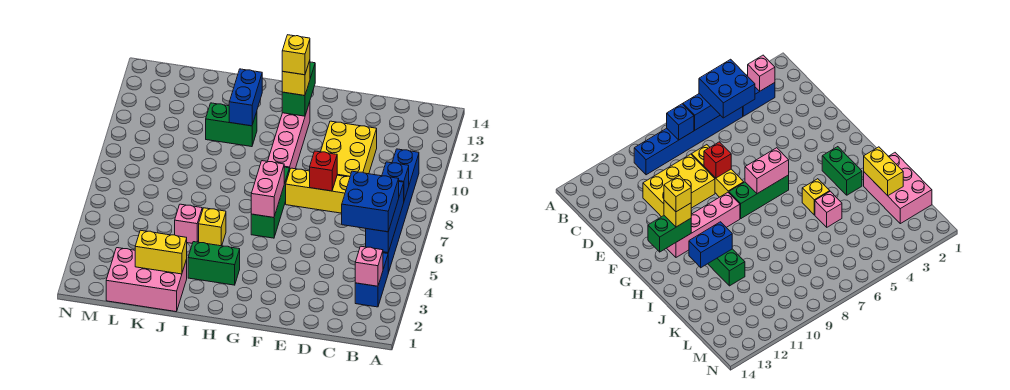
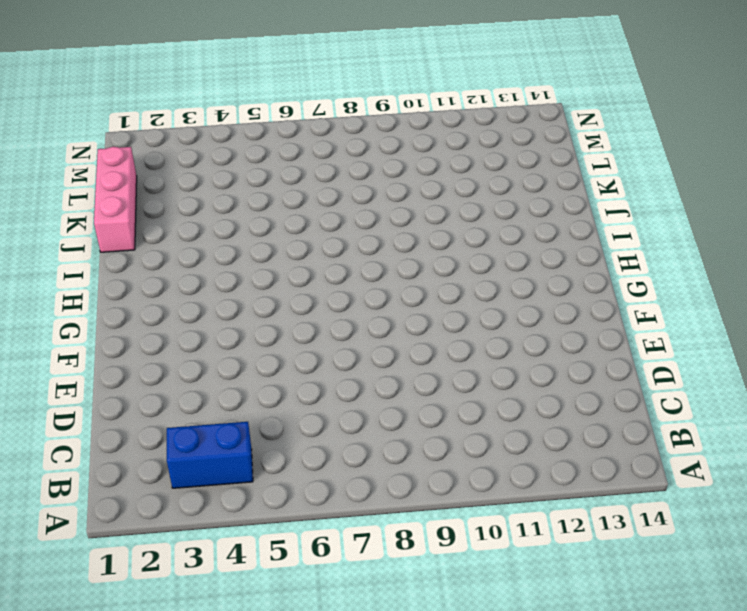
pink 1x3 brick [94,147,137,252] -> pink 2x3 brick [106,248,187,312]
none -> blue 1x6 brick [383,149,419,273]
none -> yellow 1x3 brick [286,168,350,213]
none -> yellow 2x3 brick [321,121,377,177]

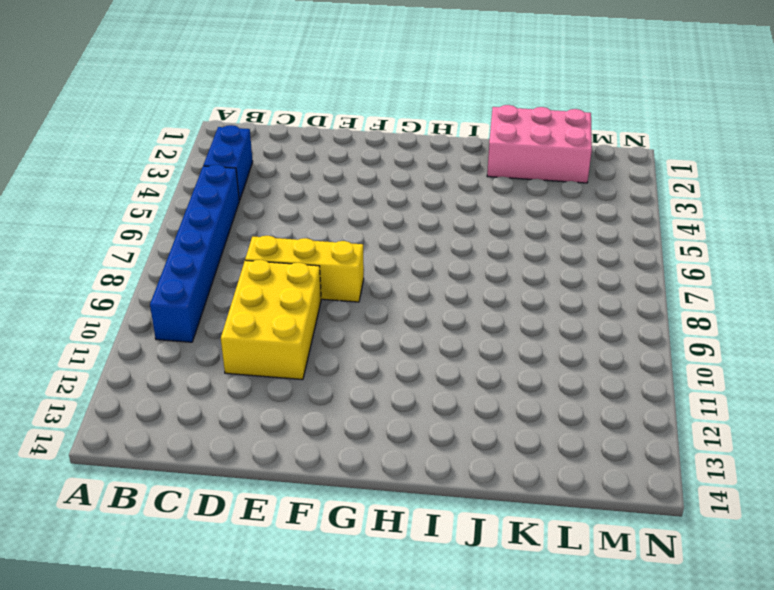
none -> green 1x3 brick [251,167,289,238]
none -> pink 1x4 brick [268,102,310,171]
none -> green 1x2 brick [188,242,240,285]

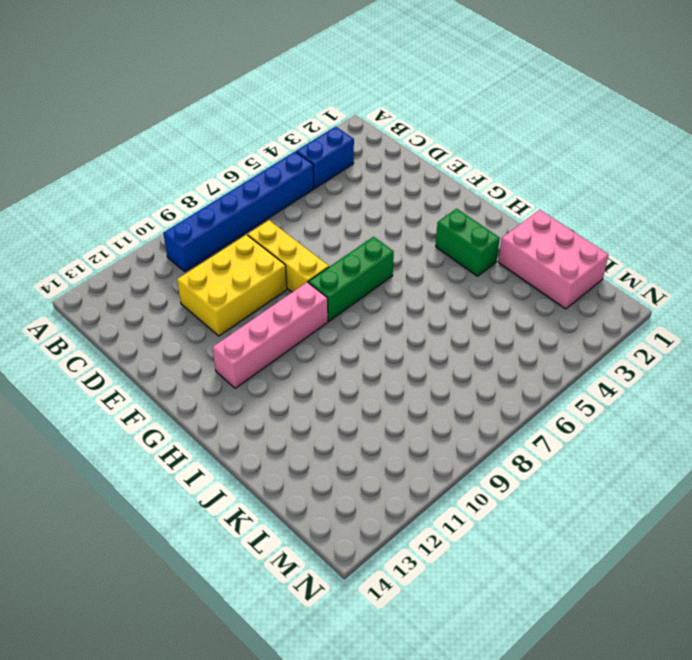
none -> yellow 1x1 brick [199,208,226,246]
none -> green 1x2 brick [206,103,257,147]
none -> pink 1x1 brick [175,204,202,243]

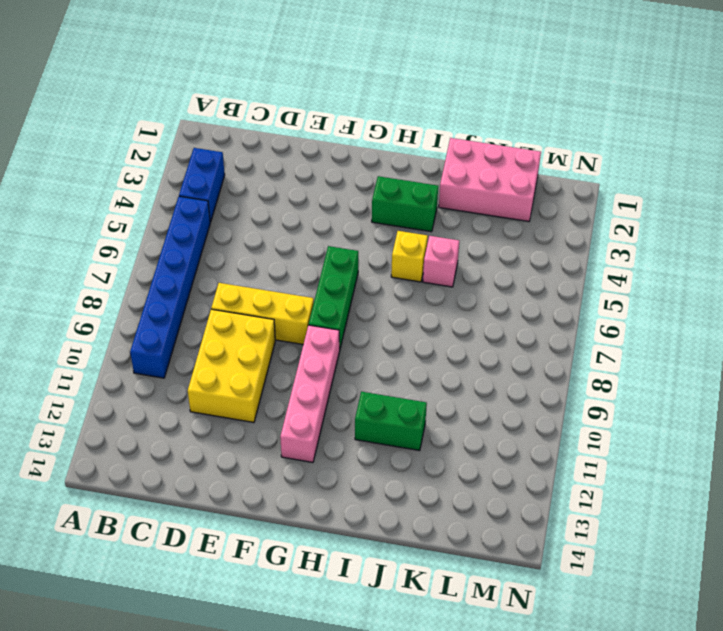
none -> pink 1x1 brick [355,246,383,286]
none -> blue 1x3 brick [366,182,404,253]
none -> blue 1x1 brick [382,162,409,200]

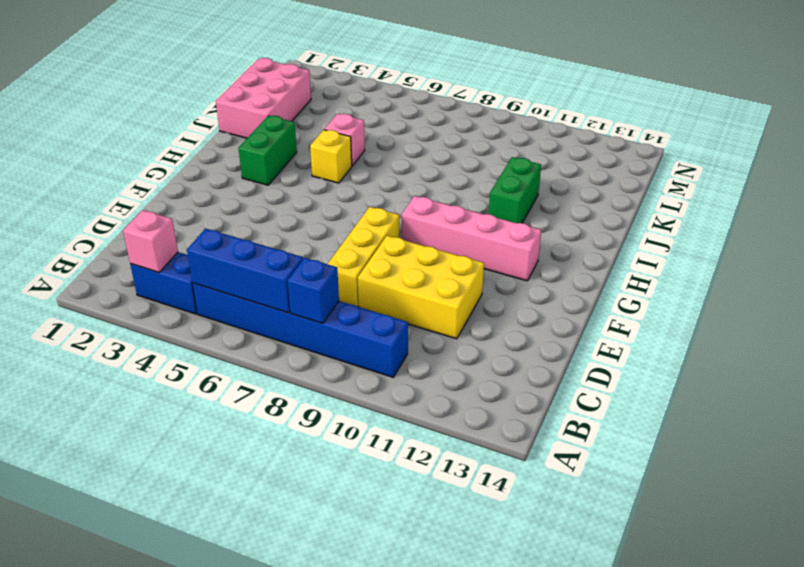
none -> green 1x3 brick [251,167,289,238]
none -> red 1x1 brick [310,151,337,191]
none -> pink 1x2 brick [251,161,284,217]

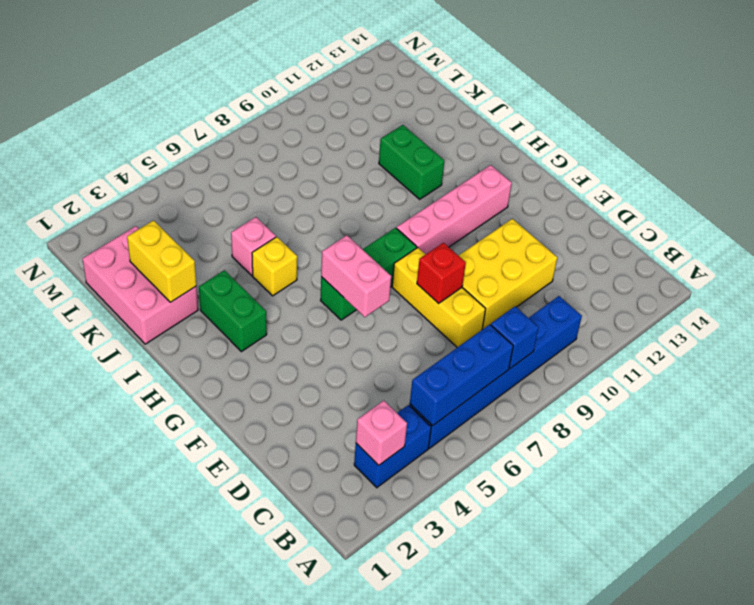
pink 1x2 brick [321,235,391,317] -> pink 1x2 brick turned to [251,161,284,217]
none -> green 1x2 brick [282,62,315,116]
none -> blue 1x2 brick [229,69,262,126]
none -> blue 2x2 brick [342,171,399,232]

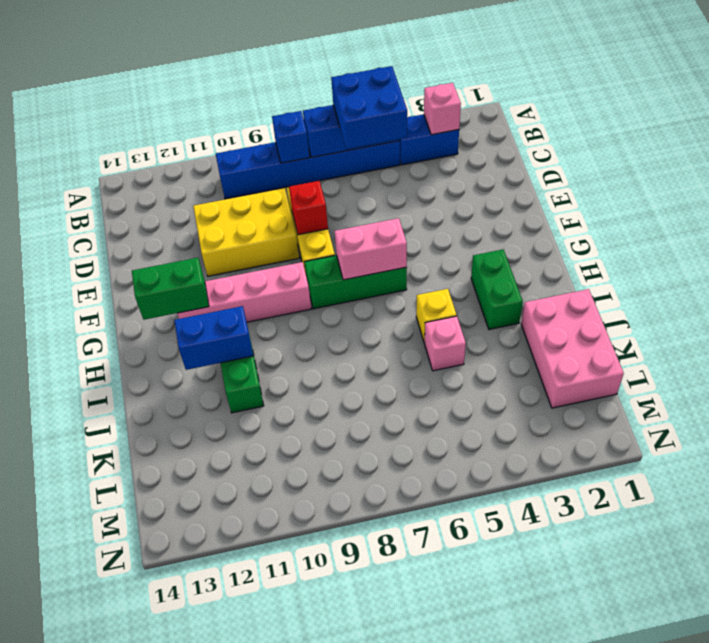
none -> yellow 1x2 brick [135,230,187,274]
none -> yellow 1x1 brick [282,61,310,96]
none -> yellow 1x1 brick [282,35,310,75]

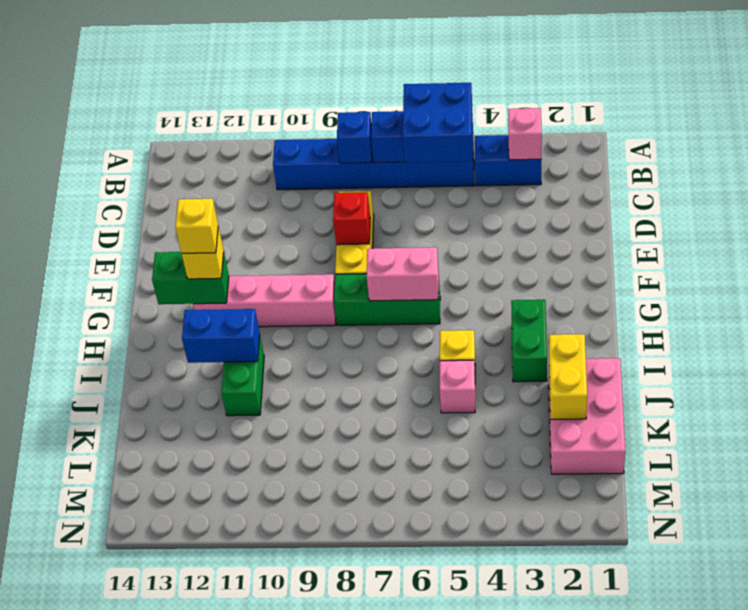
none -> yellow 2x3 brick [321,121,377,177]

